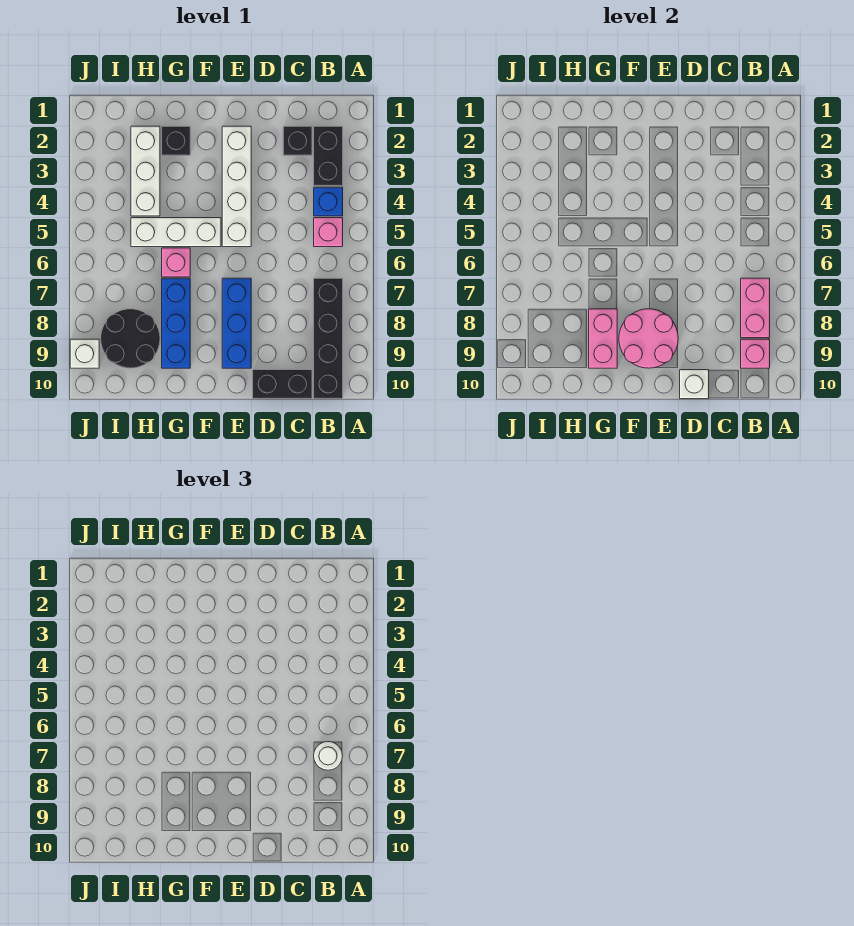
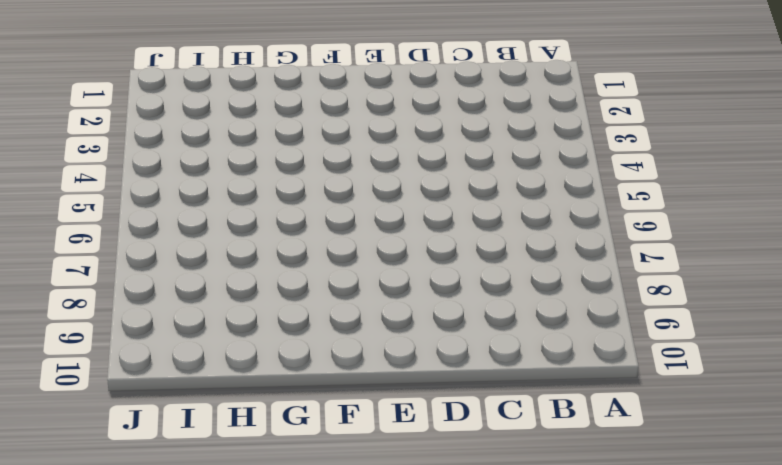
none -> black 1x2 brick [314,126,343,186]
none -> blue 1x1 brick [314,187,343,216]
none -> pink 1x1 brick [314,218,343,247]

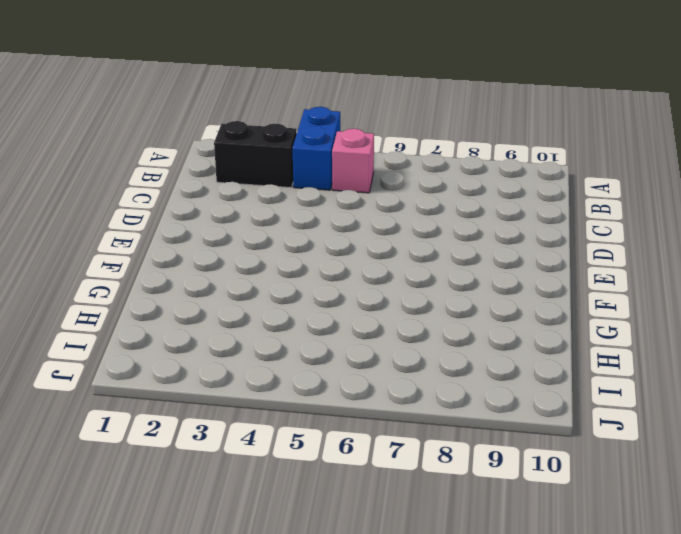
blue 1x2 brick [293,107,340,190] -> blue 1x1 brick [314,187,343,216]
none -> black 1x4 brick [314,278,343,399]
none -> black 1x1 brick [283,126,312,155]
none -> black 1x2 brick [253,370,312,399]

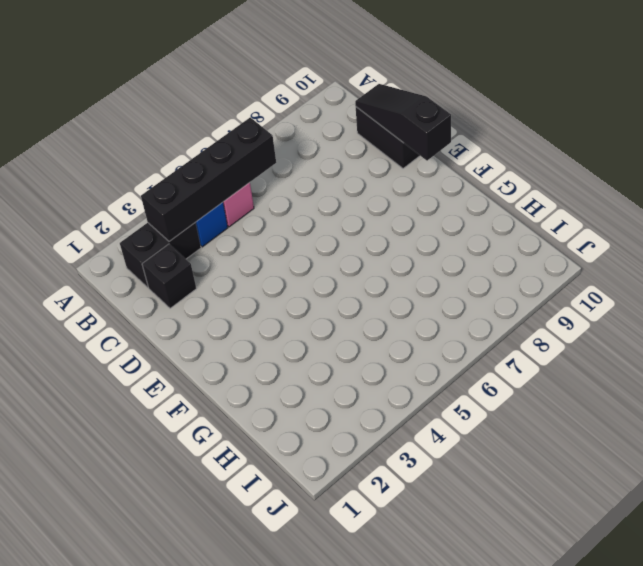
black 1x4 brick [141,117,276,241] -> black 1x4 brick moved to [314,278,343,399]
black 1x3 slope [355,84,451,161] -> white 1x1 brick [680,370,709,399]
none -> white 1x4 brick [222,126,251,247]
none -> blue 1x3 brick [222,278,251,368]
none -> white 1x3 brick [131,218,221,247]

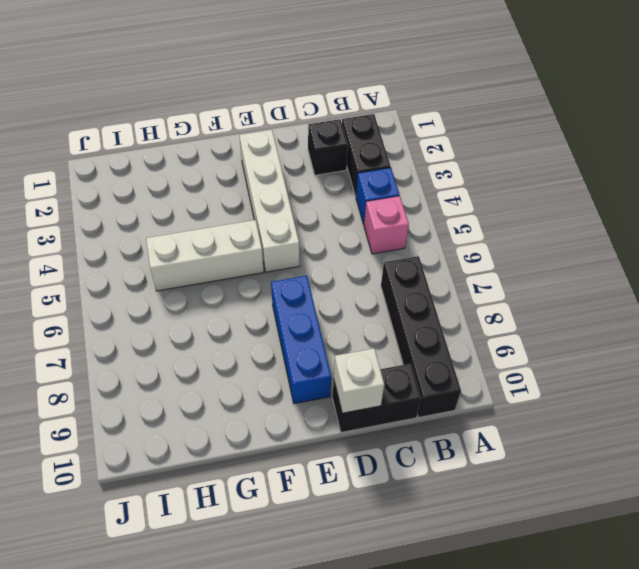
none -> black 1x1 brick [162,126,190,155]
none -> pink 1x1 brick [162,248,190,277]
none -> blue 1x3 brick [162,278,190,368]

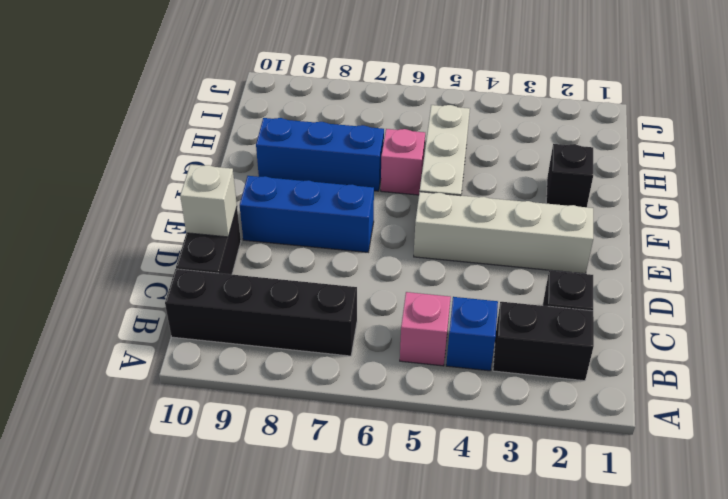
none -> white 1x3 brick [131,126,160,216]
none -> black 2x2 round brick [101,309,160,368]
none -> white 1x1 brick [70,339,99,368]

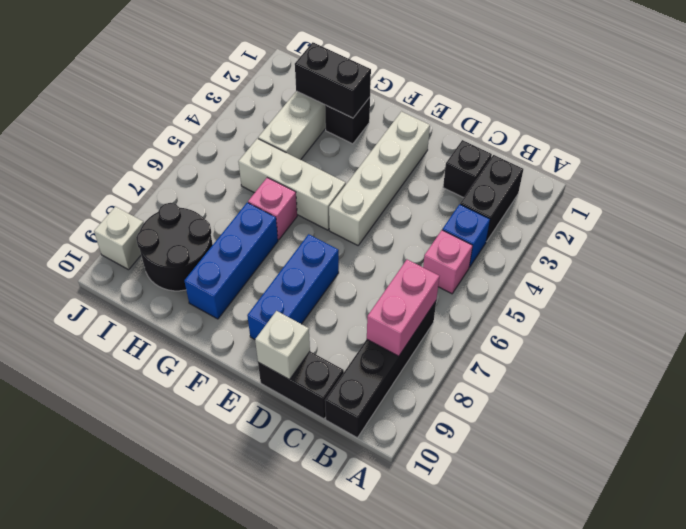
black 1x2 brick [295,42,371,118] -> none
none -> pink 1x1 brick [741,339,770,368]
none -> pink 2x2 round brick [619,309,678,368]
none -> pink 1x2 brick [589,309,617,368]

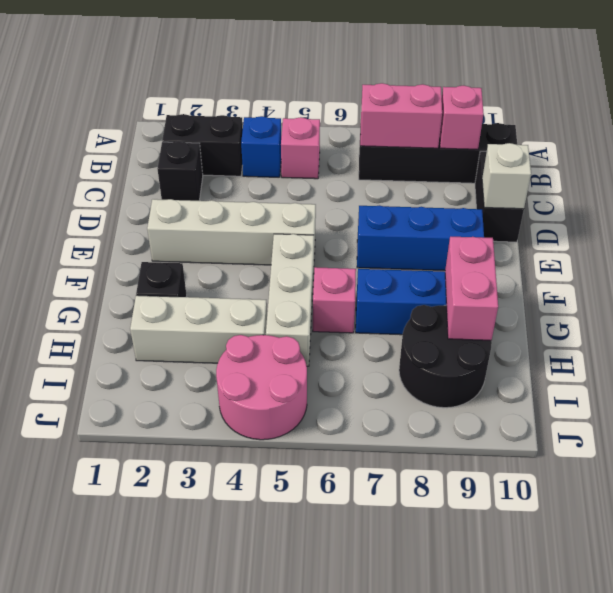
pink 1x2 brick [445,237,498,340] -> pink 1x2 brick turned to [589,309,617,368]
pink 2x2 round brick [216,335,307,440] -> pink 2x2 round brick moved to [619,309,678,368]
none -> white 1x1 brick [70,339,99,368]
none -> white 1x1 round brick [314,742,342,770]

